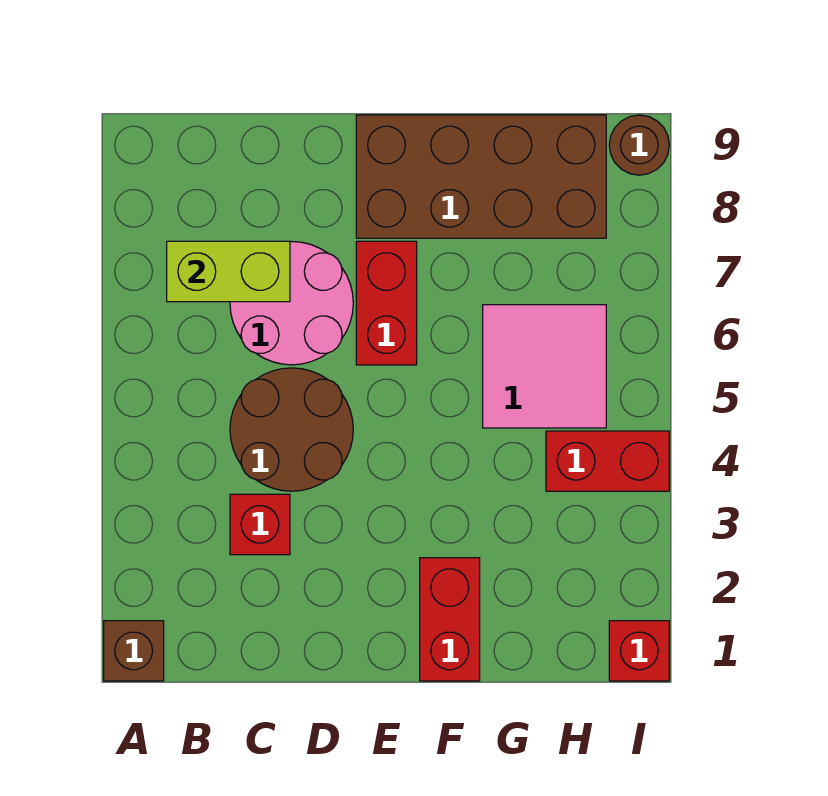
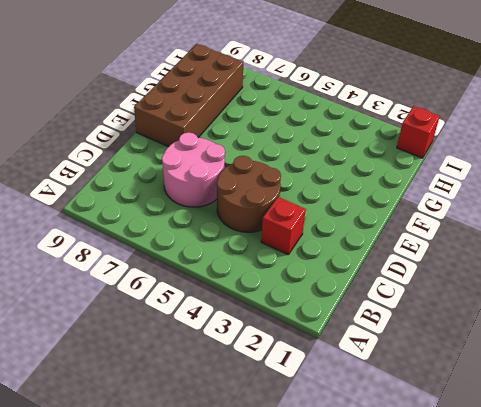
none -> brown 1x1 brick [104,621,164,681]
none -> red 1x2 brick [356,241,417,365]
none -> red 1x2 brick [420,558,480,681]

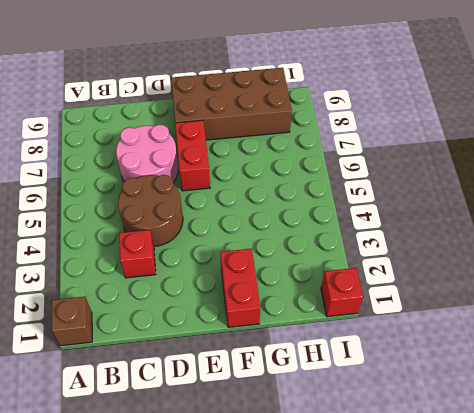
none -> pink 2x2 tile [483,305,606,428]
none -> red 1x2 brick [546,431,669,491]
none -> brown 1x1 round brick [609,115,669,175]

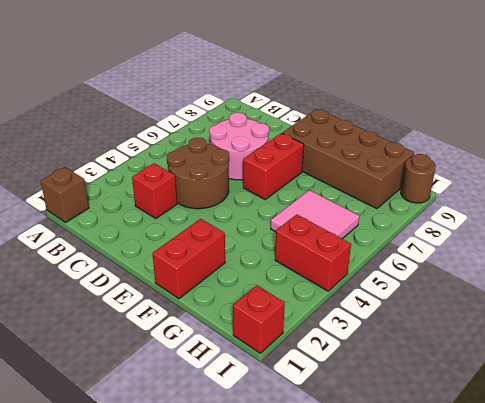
none -> lime 1x2 brick [167,241,290,302]

